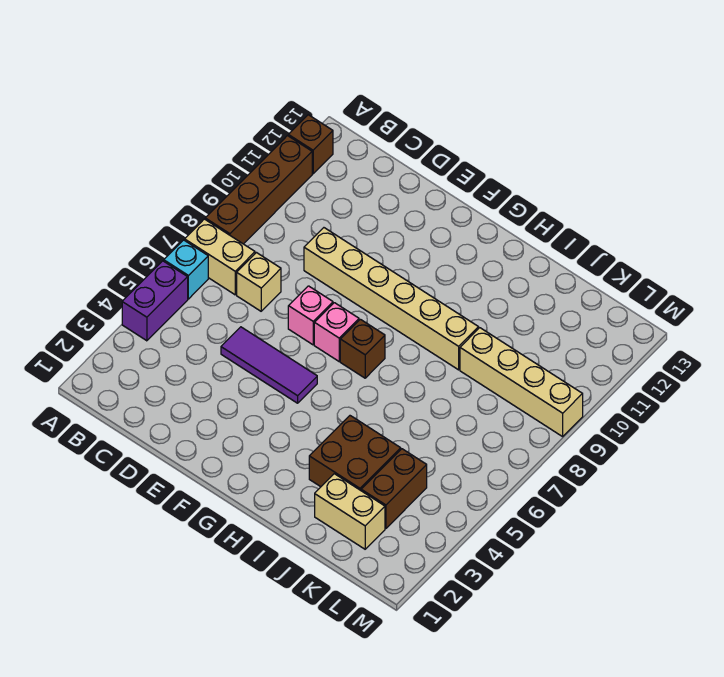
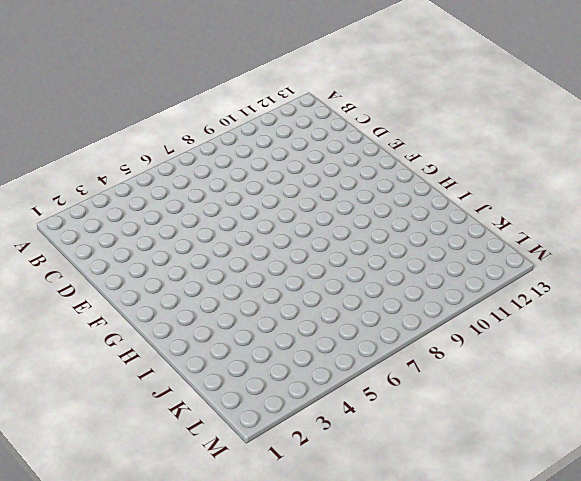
none -> purple 1x2 brick [122,261,188,341]
none -> cyan 1x1 brick [164,240,208,299]
none -> tan 1x2 brick [185,219,255,295]

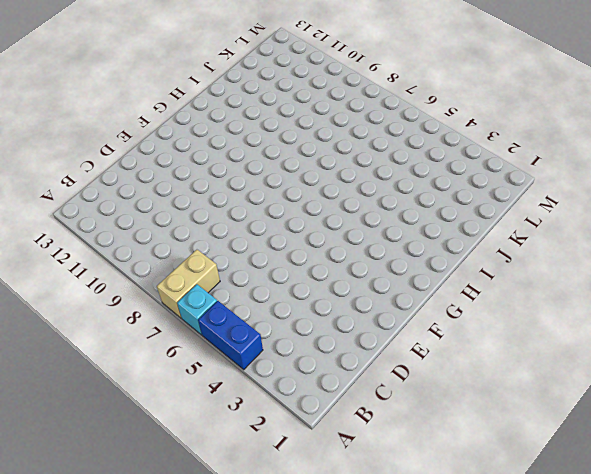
blue 1x2 brick [198,301,263,370] -> purple 1x2 brick [122,261,188,341]
none -> brown 1x4 brick [205,136,312,244]
none -> brown 1x1 brick [288,115,333,174]
none -> tan 1x1 brick [237,253,281,311]

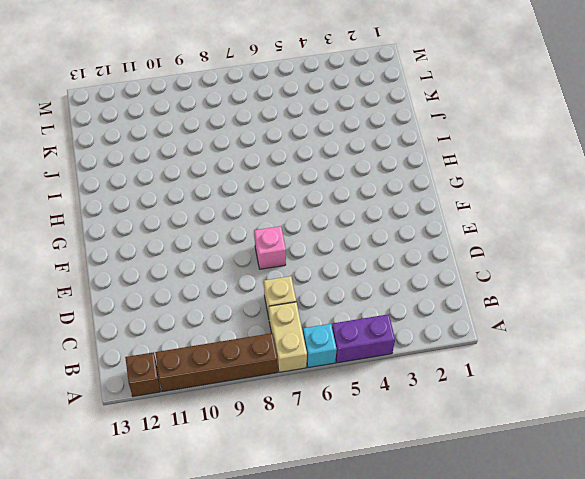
none -> purple 1x3 tile [221,327,317,403]
none -> tan 1x6 brick [304,228,479,370]
none -> pink 1x1 brick [314,303,359,361]

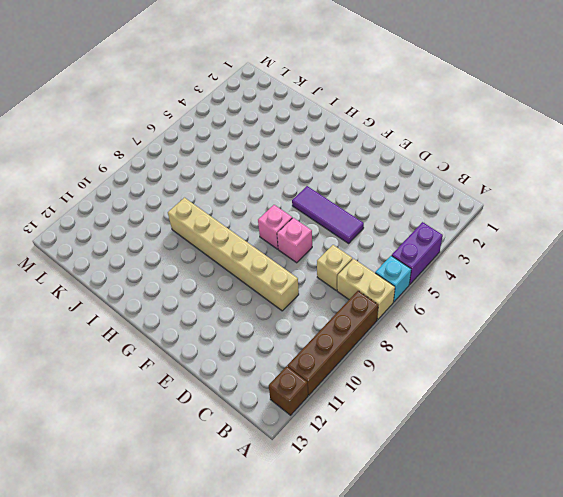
none -> brown 1x1 brick [340,319,385,378]
none -> brown 2x2 brick [309,416,401,490]
none -> tan 1x2 brick [315,474,385,549]

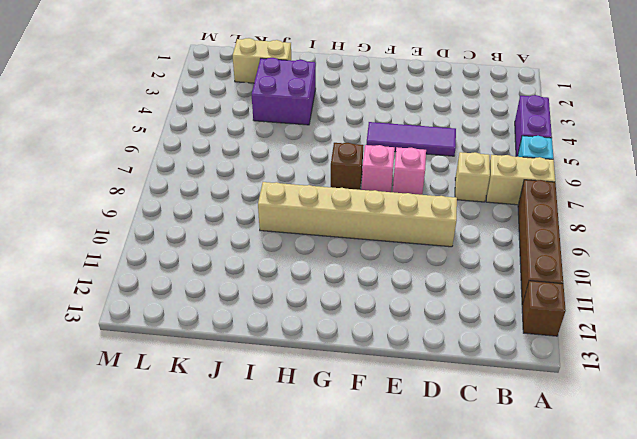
purple 2x2 brick [252,58,316,125] -> brown 2x2 brick [309,416,401,490]
none -> tan 1x4 brick [460,328,583,437]
none -> brown 1x2 brick [361,449,427,528]

